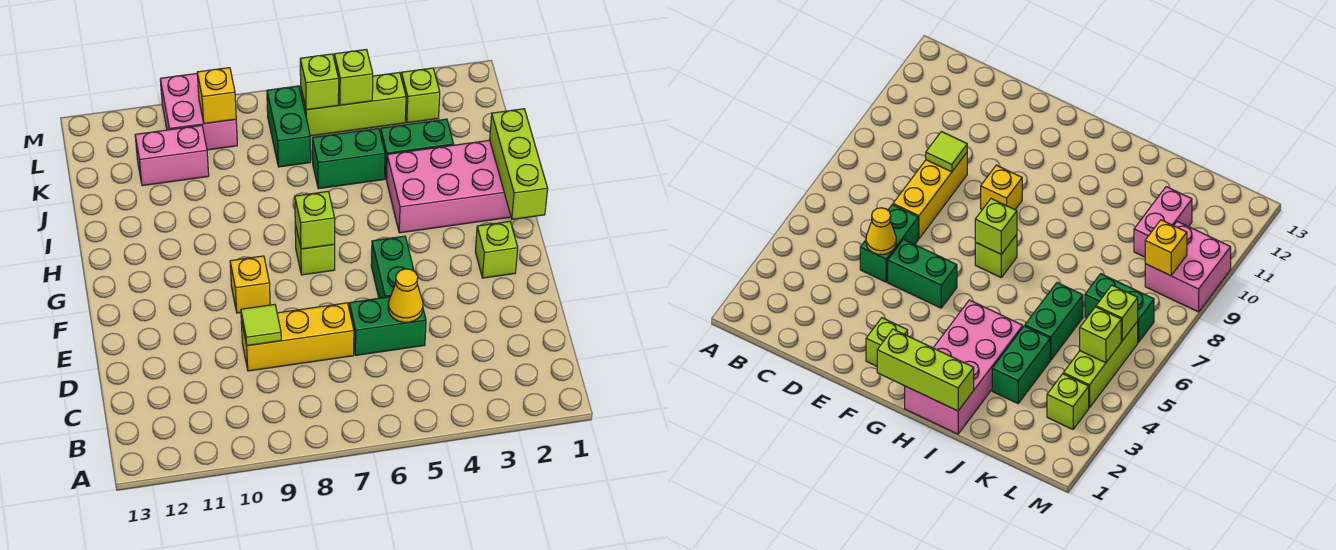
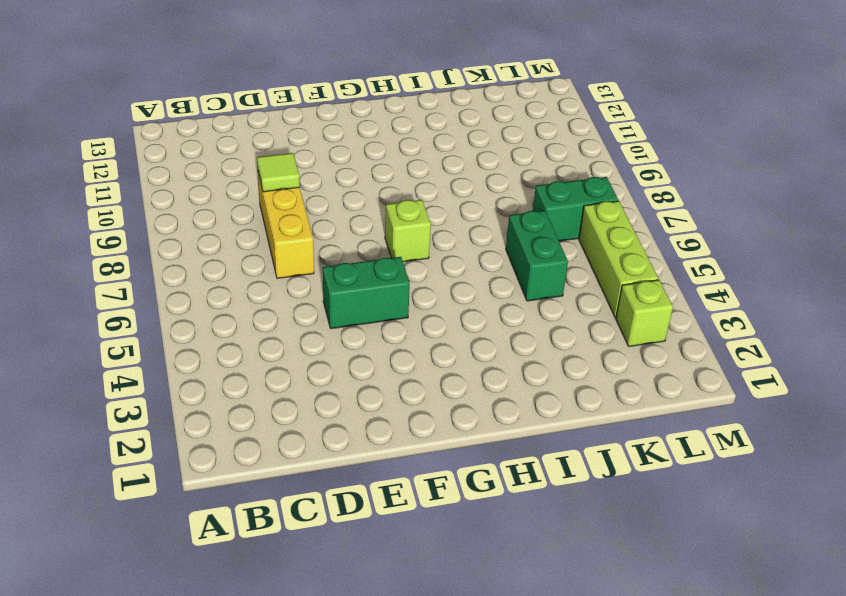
none -> green 1x2 brick [349,297,426,355]
none -> lime 1x1 brick [475,221,518,278]
none -> yellow 1x1 brick [230,256,270,313]

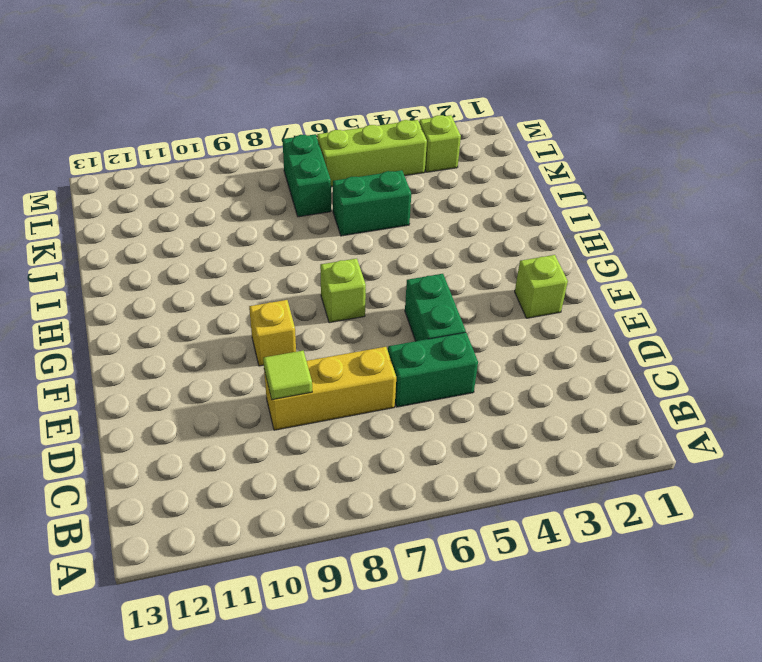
none -> pink 2x4 brick [386,140,511,233]
none -> green 1x2 brick [381,119,454,179]
none -> pink 1x2 brick [135,125,209,186]

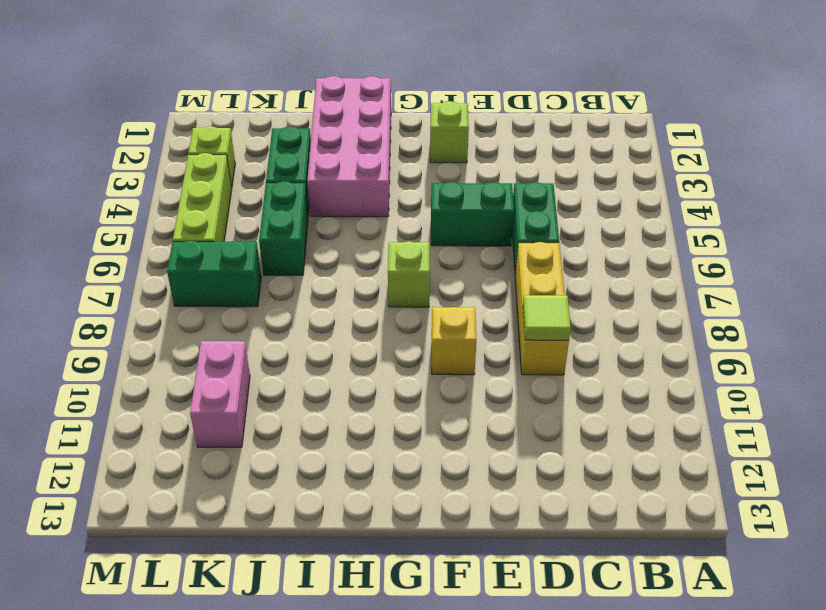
none -> pink 2x2 brick [160,74,237,150]
none -> yellow 1x1 cone [388,269,423,322]
none -> lime 1x3 brick [490,109,548,219]

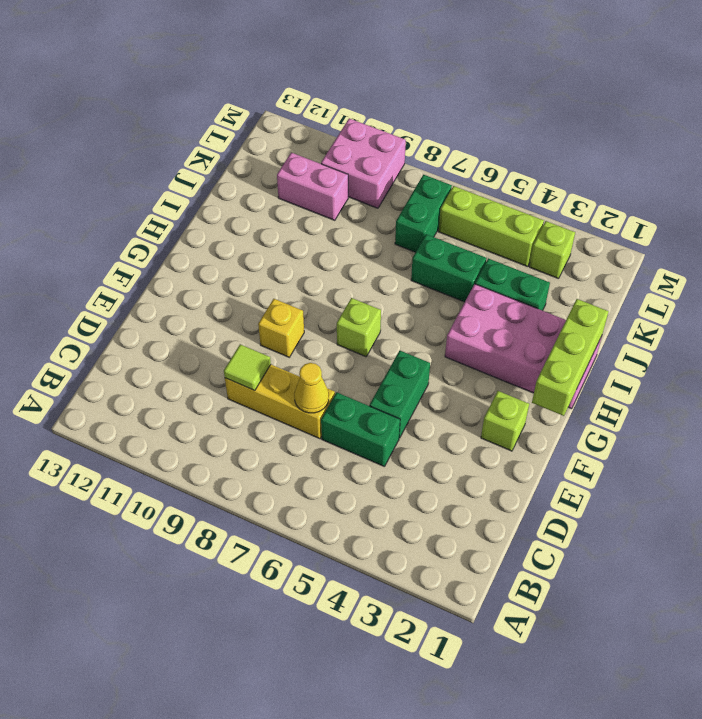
yellow 1x1 cone [294,363,329,413] -> yellow 1x1 cone moved to [388,269,423,322]
none -> lime 1x1 brick [295,192,335,249]
none -> lime 1x1 brick [334,49,373,105]
none -> lime 1x1 brick [300,54,339,110]

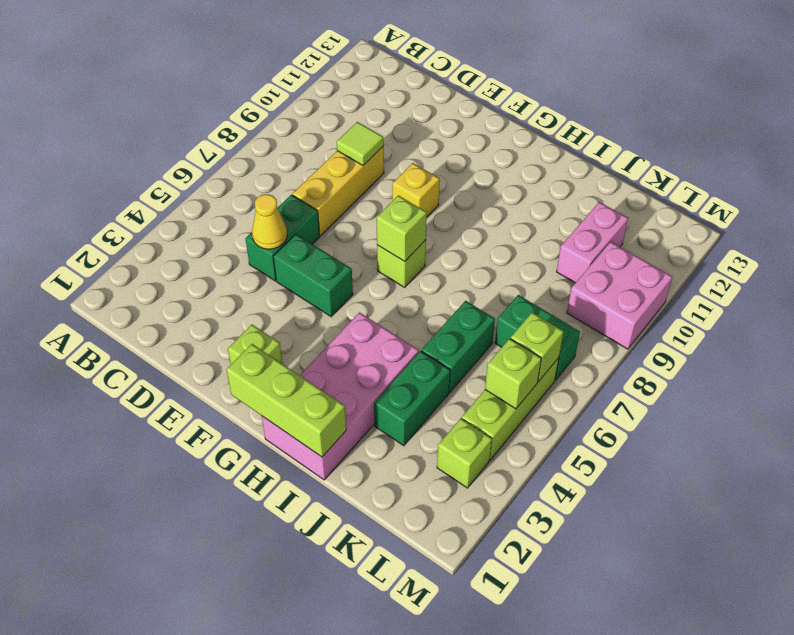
none -> yellow 1x1 brick [197,68,236,124]

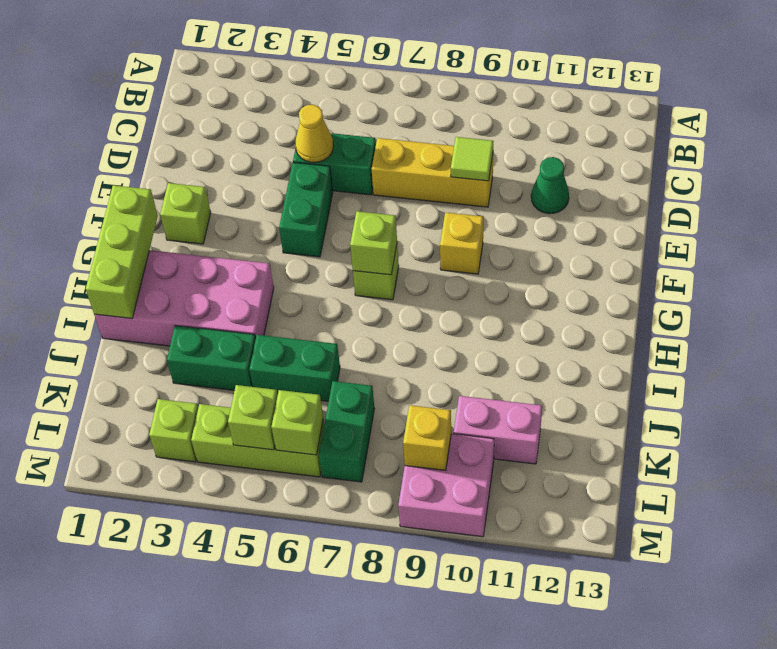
green 1x1 cone [531,157,569,214] -> none

